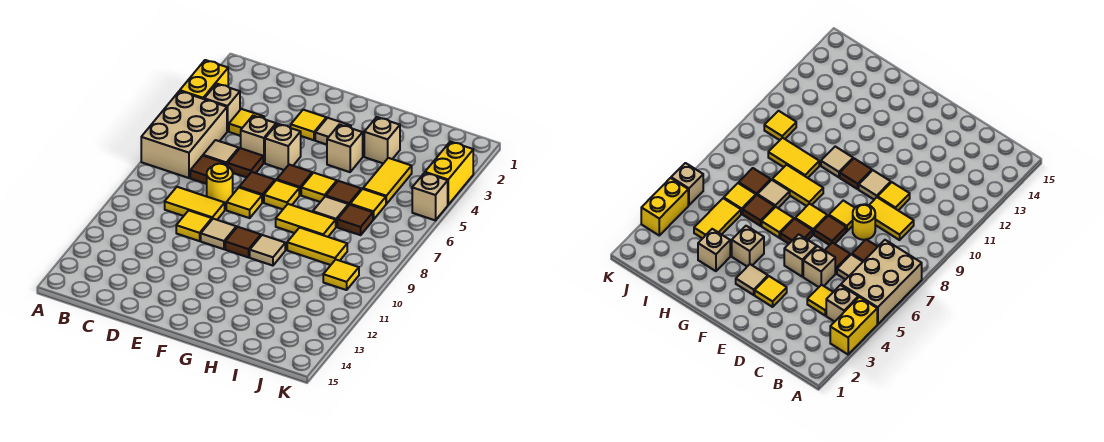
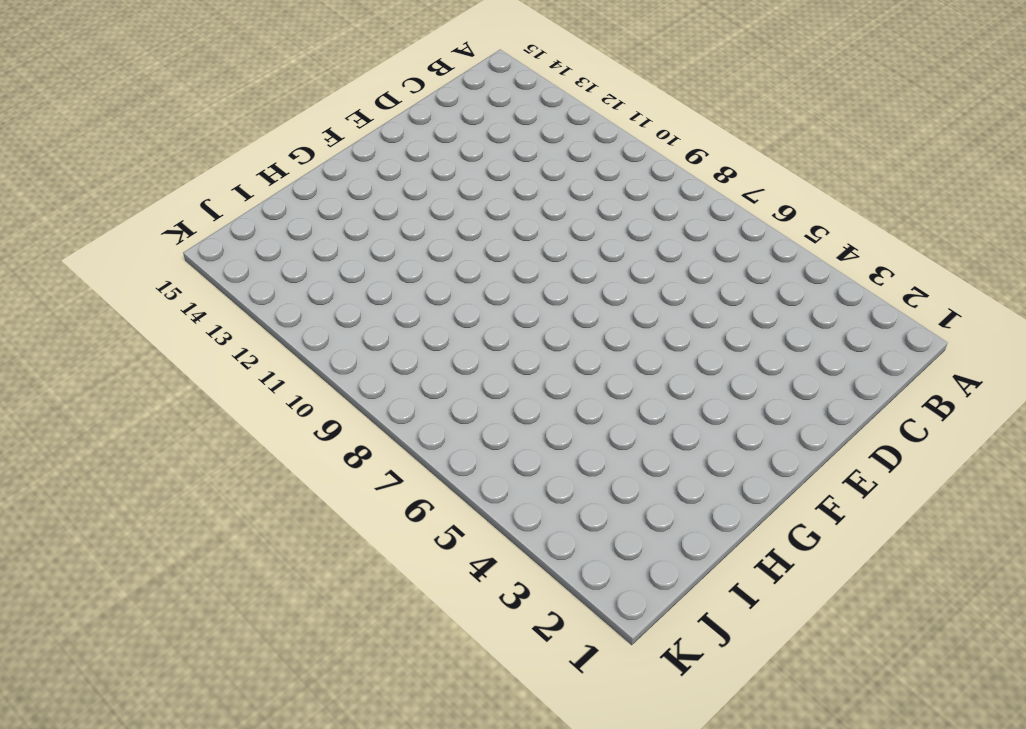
none -> yellow 1x2 brick [180,60,228,99]
none -> tan 2x3 brick [141,91,227,178]
none -> tan 1x1 brick [204,84,240,131]
none -> yellow 1x1 tile [229,109,264,136]

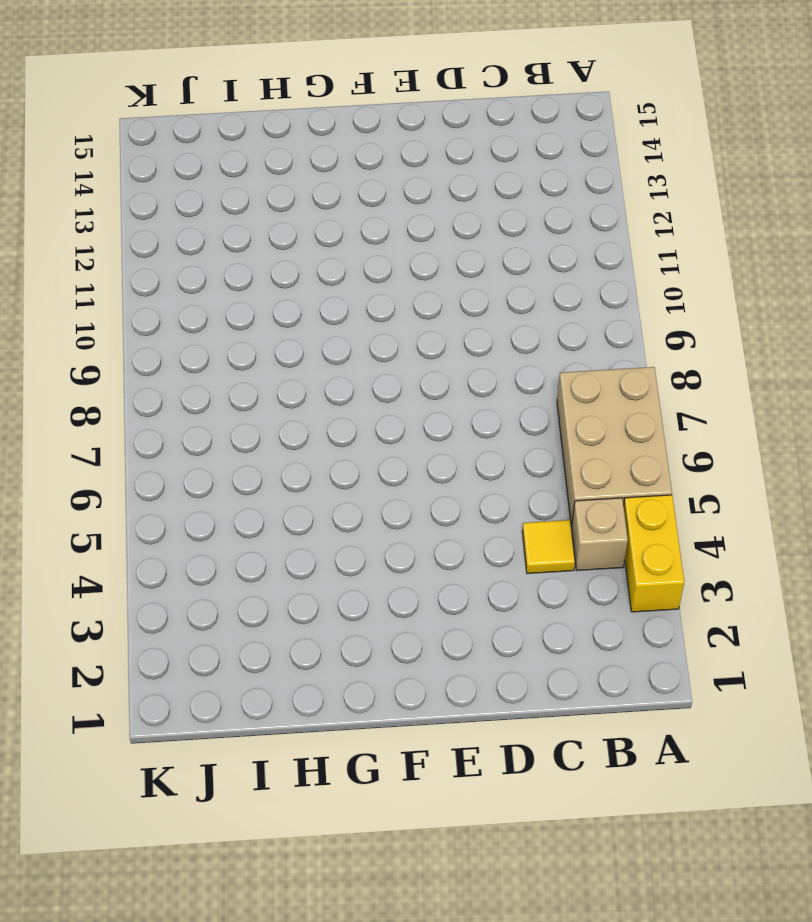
none -> tan 1x1 tile [203,140,239,167]
none -> brown 1x1 tile [190,156,226,184]
none -> yellow 1x2 tile [165,187,225,220]
none -> tan 1x1 brick [241,116,276,163]

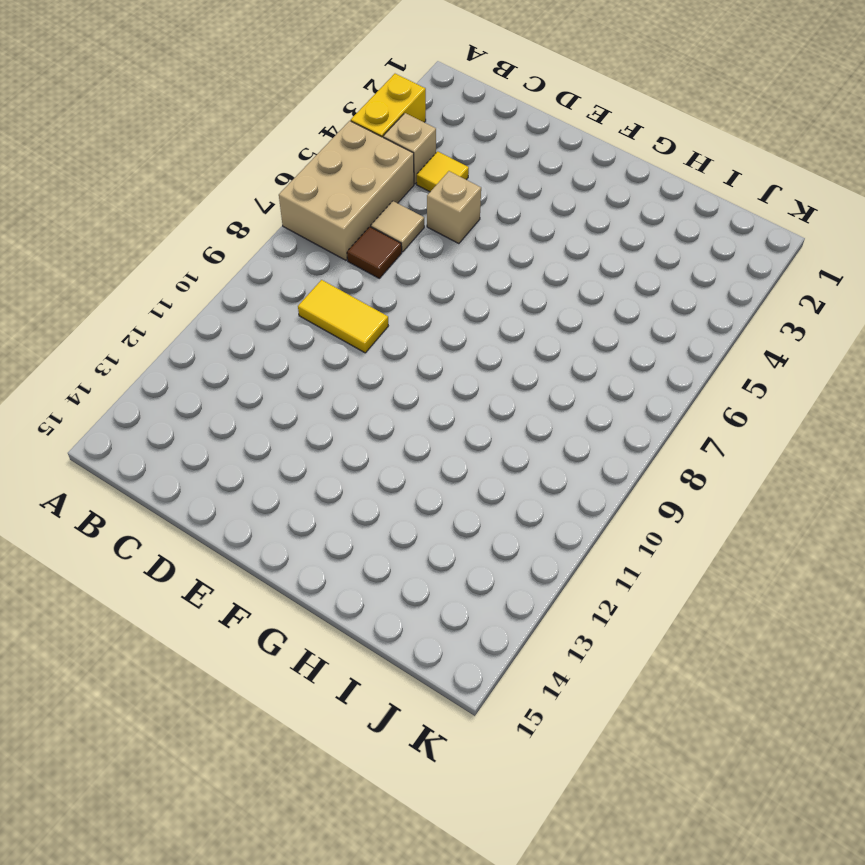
none -> brown 1x1 tile [228,148,263,177]
none -> yellow 1x1 round brick [207,164,233,206]
none -> yellow 1x1 tile [176,210,212,241]
none -> yellow 1x1 tile [291,110,326,140]

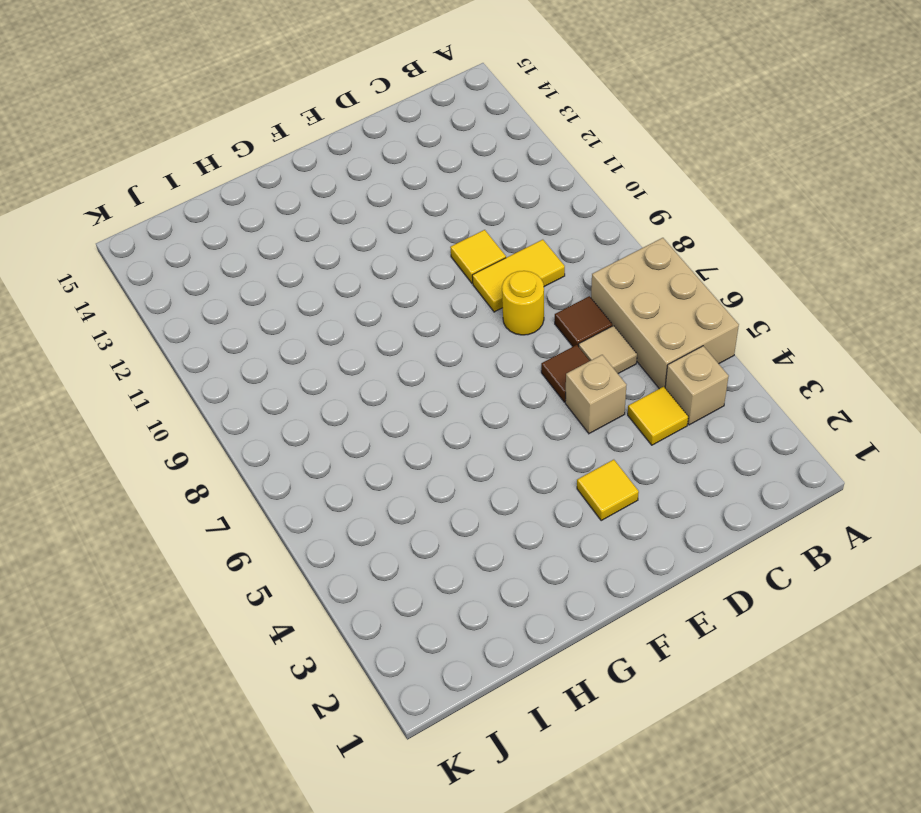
none -> yellow 1x2 brick [180,60,228,99]
none -> tan 1x1 brick [265,124,301,170]
none -> brown 1x1 tile [239,172,275,203]
none -> yellow 1x1 tile [226,188,262,218]

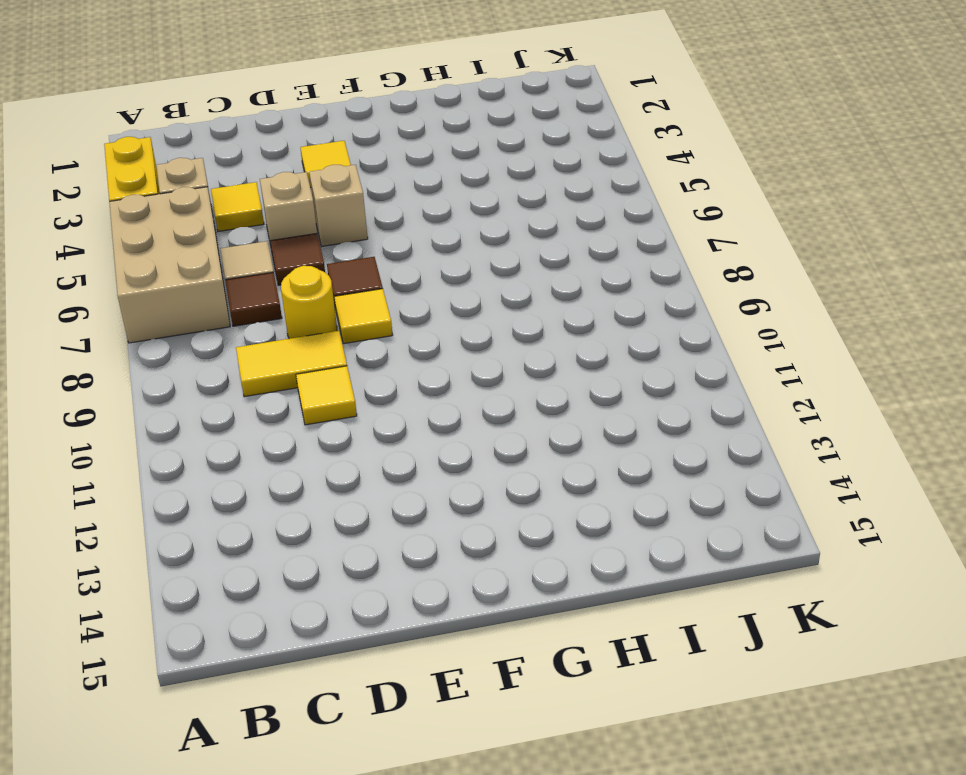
none -> tan 1x1 tile [201,219,236,249]
none -> tan 1x1 tile [315,118,351,145]
none -> brown 1x1 tile [277,165,312,195]
none -> yellow 1x1 tile [264,180,299,209]

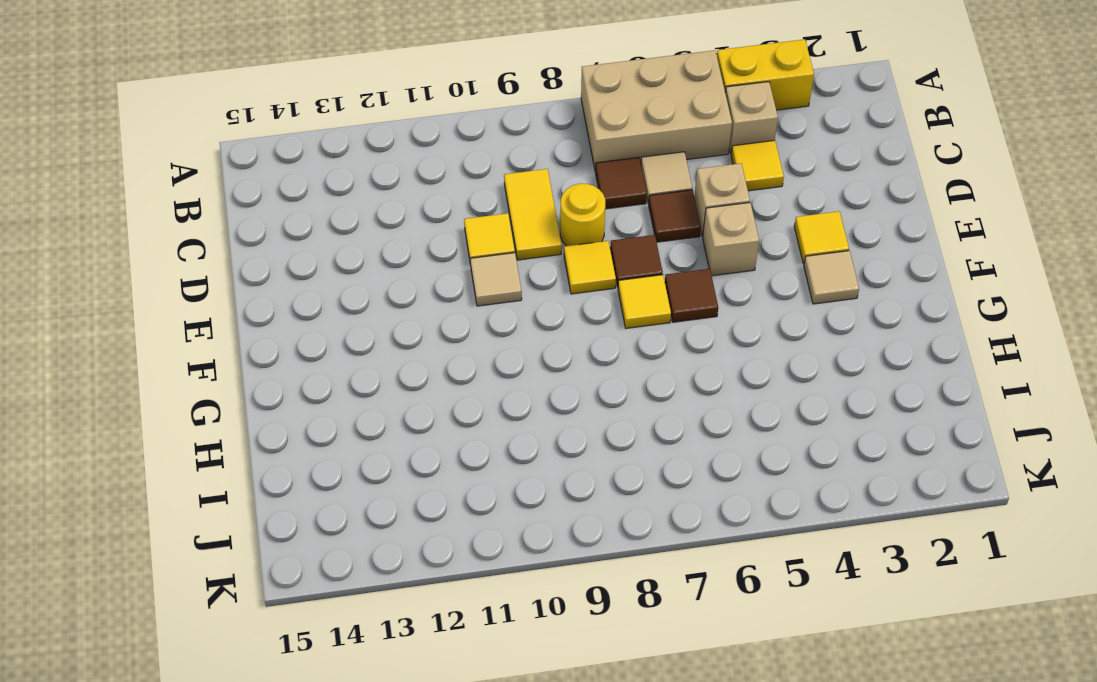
none -> brown 1x1 tile [225,227,261,257]
none -> tan 1x1 brick [327,124,363,172]
none -> yellow 1x1 tile [301,173,337,202]
none -> yellow 1x2 tile [276,204,336,237]

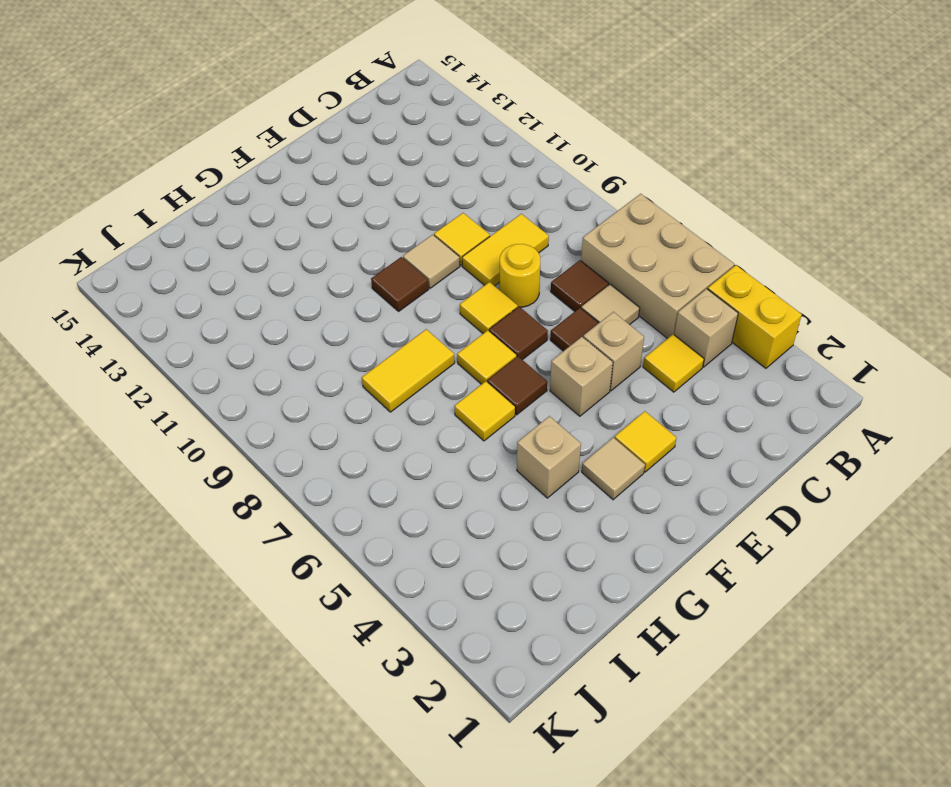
none -> tan 1x1 tile [250,235,285,266]
none -> tan 1x1 brick [364,117,400,163]
none -> brown 1x1 tile [326,181,361,206]
none -> tan 1x1 tile [313,196,348,227]

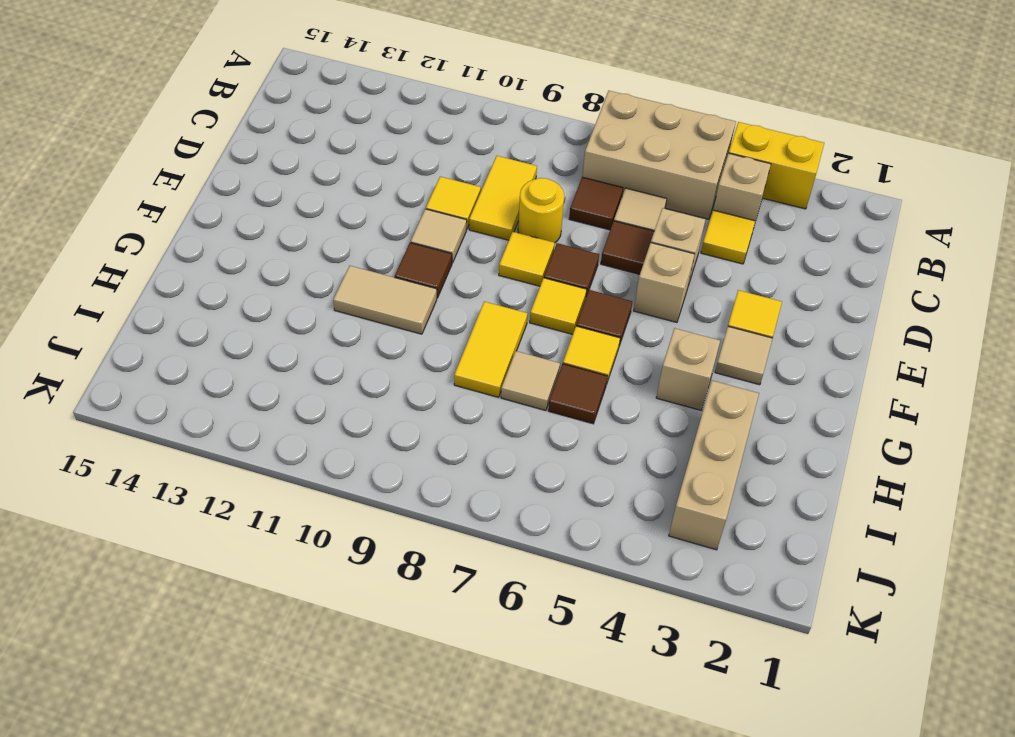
tan 1x2 tile [333,266,437,334] -> tan 1x1 tile [250,235,285,266]
tan 1x3 brick [669,381,759,550] -> tan 1x1 brick [364,117,400,163]
none -> yellow 1x2 tile [287,228,347,265]
none -> yellow 1x2 tile [363,158,412,204]
none -> yellow 1x1 tile [350,189,386,220]
none -> brown 1x1 tile [337,205,373,235]

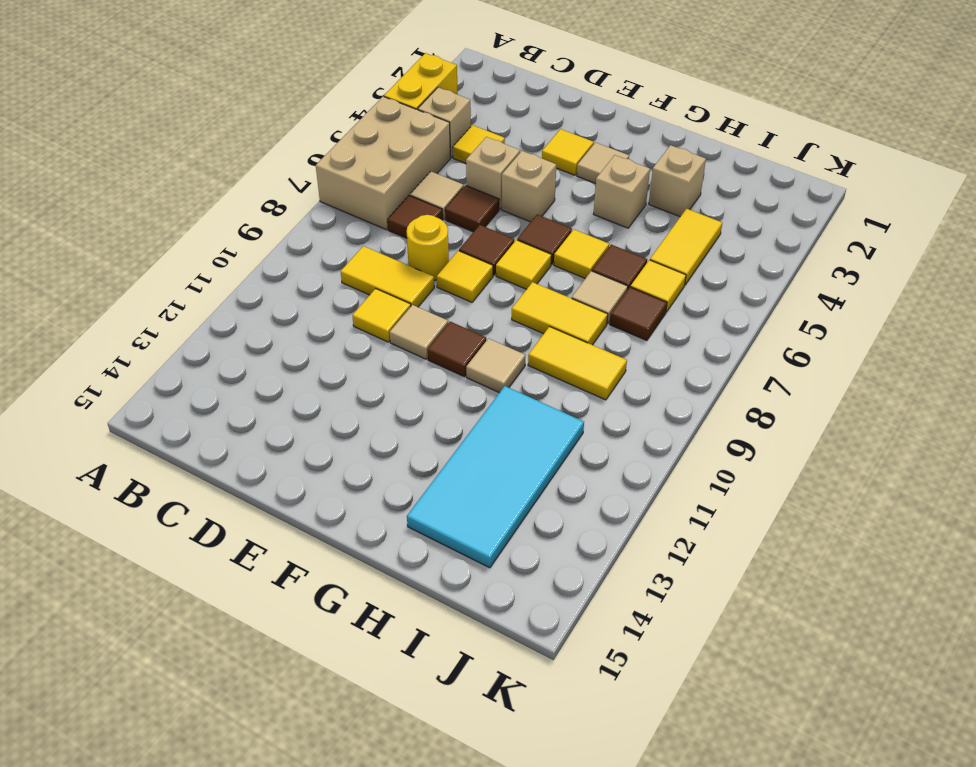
cyan 2x4 tile [407,386,584,568] -> none
none -> yellow 1x1 tile [323,260,359,290]
none -> yellow 1x2 brick [425,142,473,205]
none -> tan 1x1 brick [412,173,448,220]

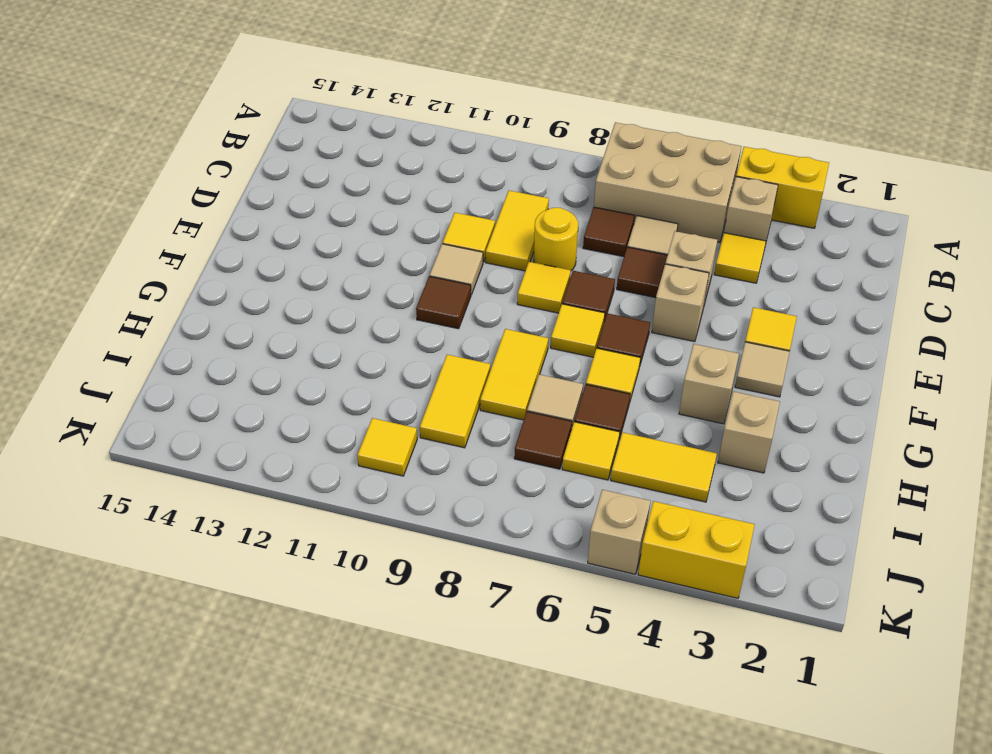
none -> tan 1x1 tile [250,235,285,266]

